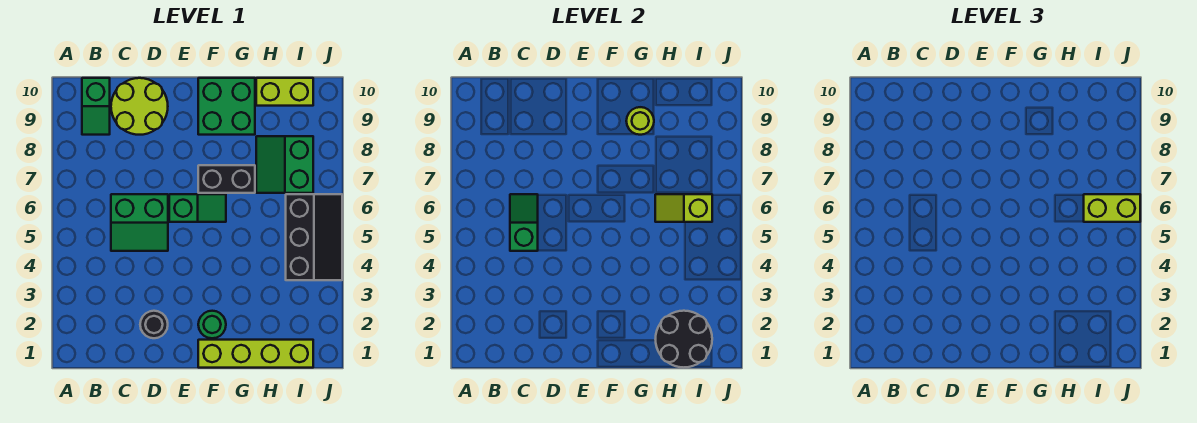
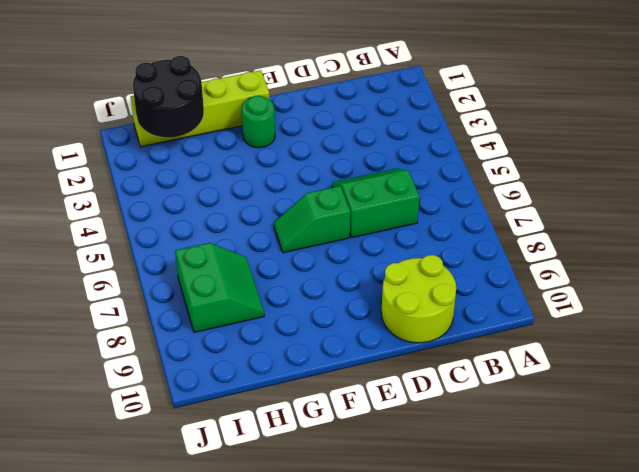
none -> green 1x2 slope [82,78,110,135]
none -> black 1x1 round brick [140,311,168,338]
none -> black 1x2 brick [198,165,255,193]

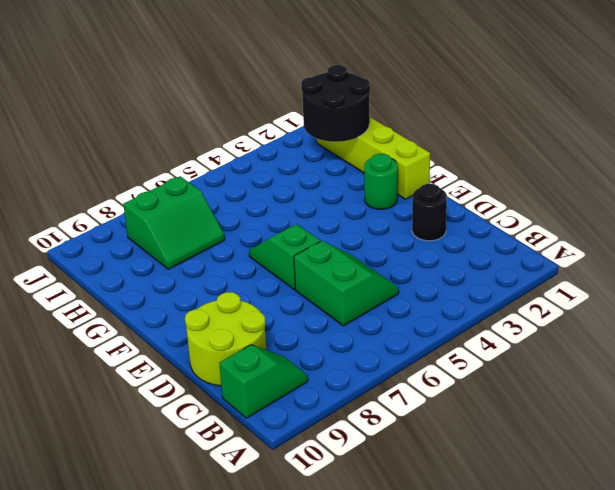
none -> black 1x2 brick [198,165,255,193]
none -> green 2x2 brick [198,78,255,135]
none -> lime 1x2 brick [256,78,313,106]

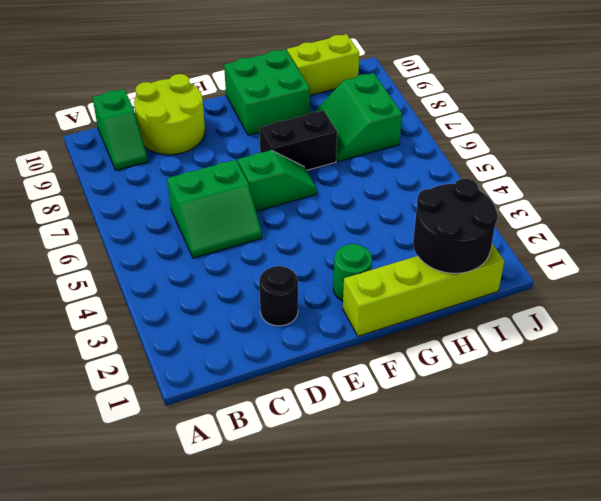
none -> black 2x3 slope [286,194,342,280]
none -> green 1x2 slope [510,194,538,251]
none -> lime 1x1 round brick [626,107,654,135]

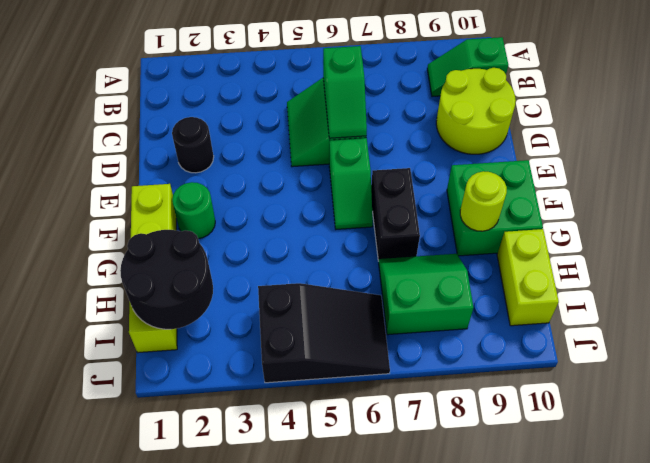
green 1x2 slope [323,46,367,138] -> green 1x2 slope turned to [510,194,538,251]
black 2x3 slope [258,283,390,383] -> black 2x3 slope turned to [286,194,342,280]
none -> lime 1x2 slope [655,194,712,222]
none -> lime 1x2 brick [1084,194,1140,222]

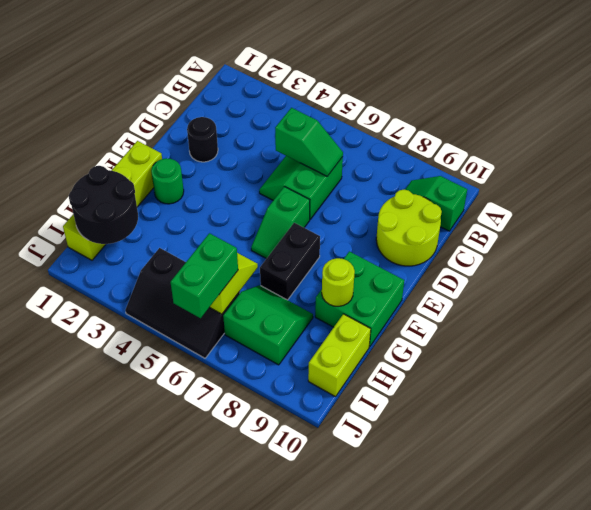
green 1x2 brick [171,233,238,318] -> lime 1x2 brick [1084,194,1140,222]

